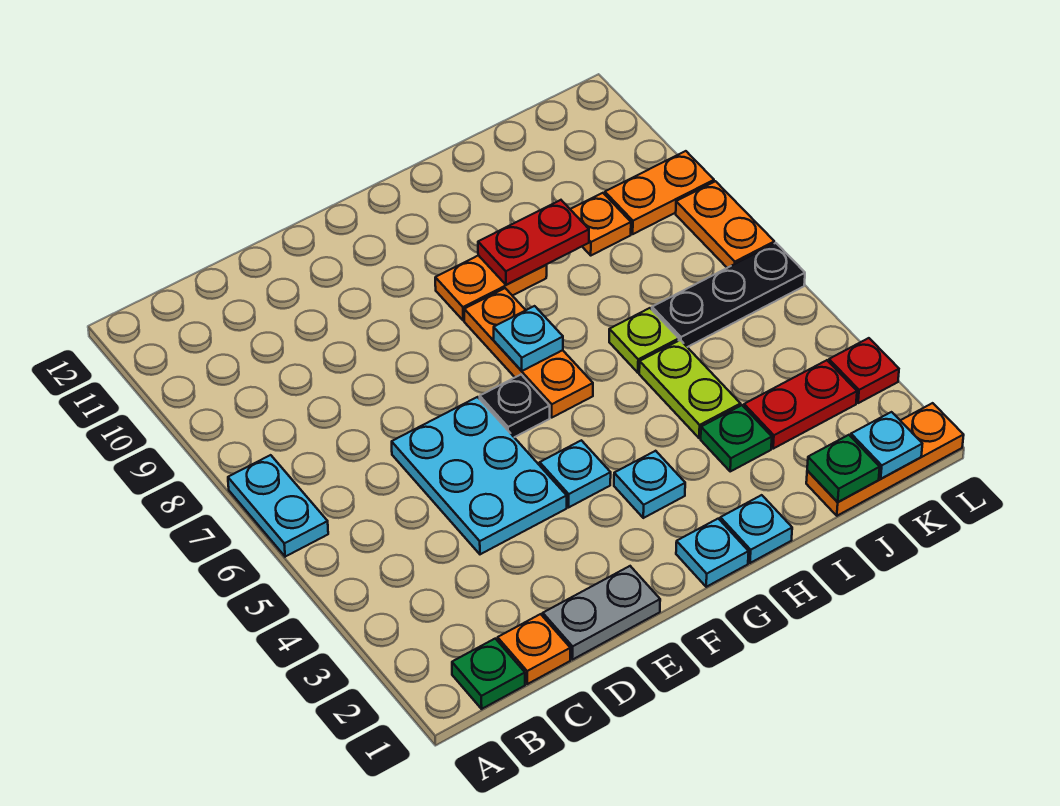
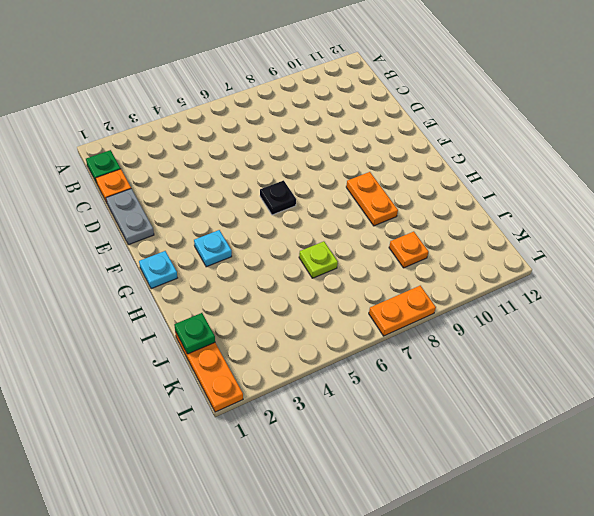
none -> cyan 1x2 plate [228,455,328,557]
none -> cyan 2x3 plate [392,397,567,554]
none -> cyan 1x1 plate [540,440,611,507]

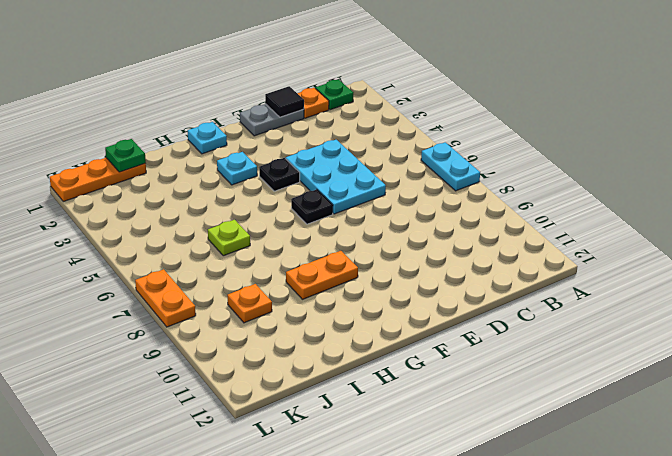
black 1x1 tile [265,86,304,117] -> none
black 1x1 plate [259,158,300,191] -> cyan 1x1 plate [540,440,611,507]
none -> orange 1x3 plate [464,288,593,417]
none -> cyan 1x1 plate [720,495,792,563]
none -> green 1x1 plate [701,405,772,471]

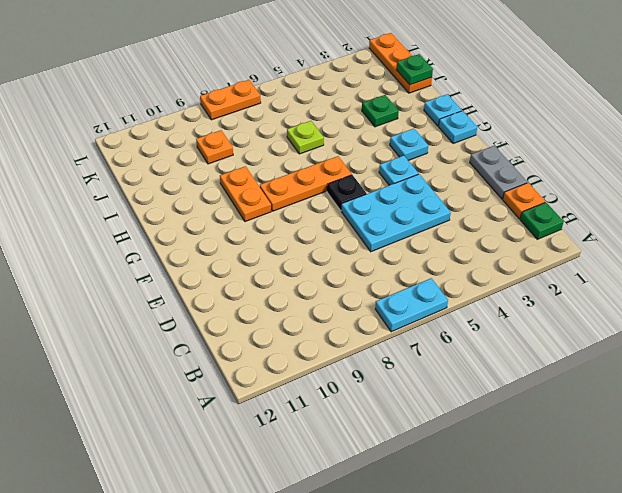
none -> lime 1x2 plate [639,340,740,438]
none -> red 1x2 plate [744,360,857,449]
none -> black 1x3 plate [652,243,805,347]

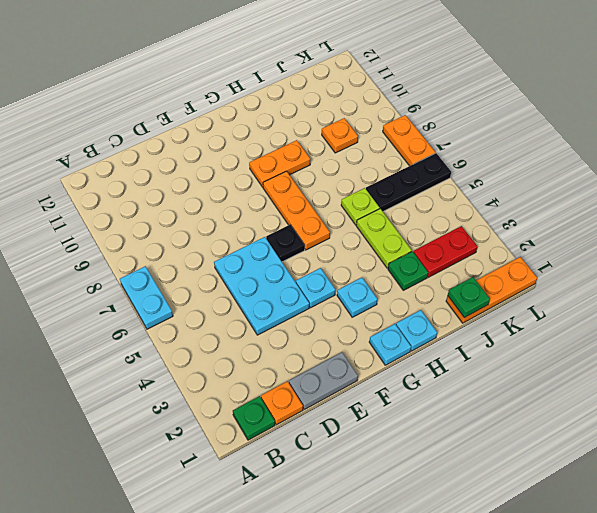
none -> orange 1x2 plate [605,151,714,234]
none -> red 1x1 plate [829,338,899,403]
none -> cyan 1x1 plate [494,306,563,371]

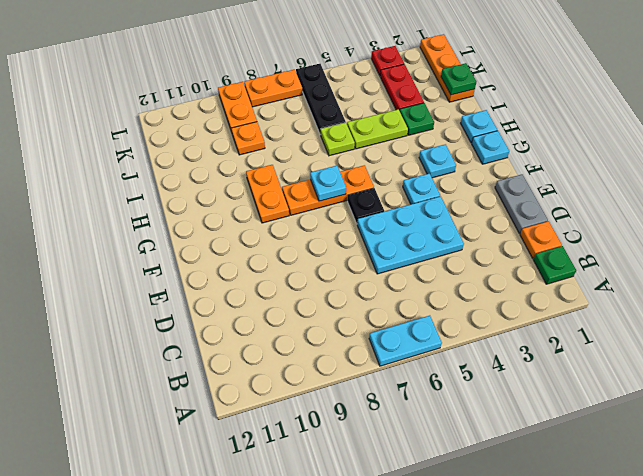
none -> red 1x2 plate [478,200,589,285]
none -> cyan 1x1 plate [851,412,922,479]

